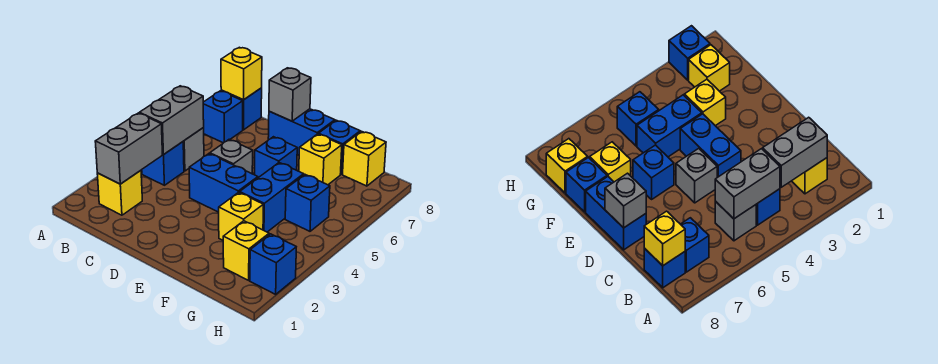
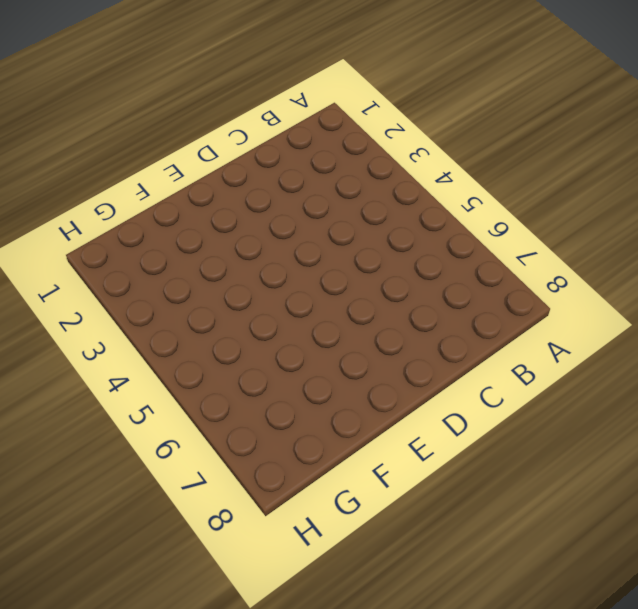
none -> yellow 1x1 brick [97,171,142,215]
none -> blue 1x1 brick [142,142,184,185]
none -> grey 1x1 brick [183,128,204,171]

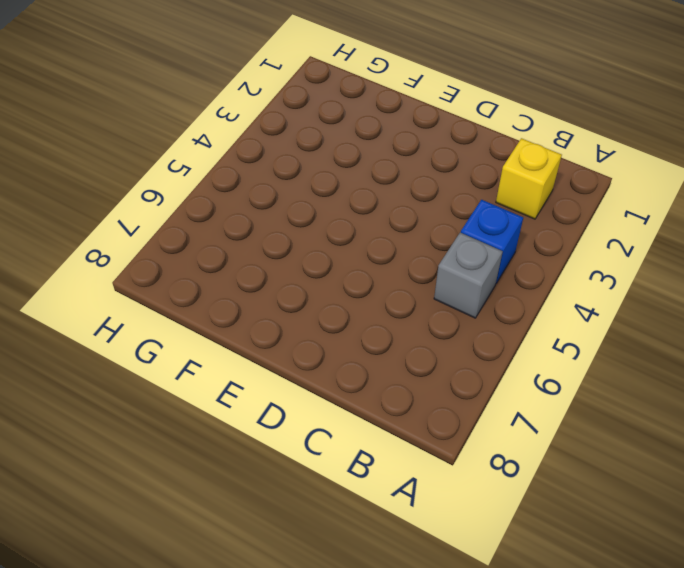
none -> blue 1x1 brick [203,91,243,143]
none -> blue 1x1 brick [221,88,262,130]
none -> blue 1x2 brick [189,154,258,212]

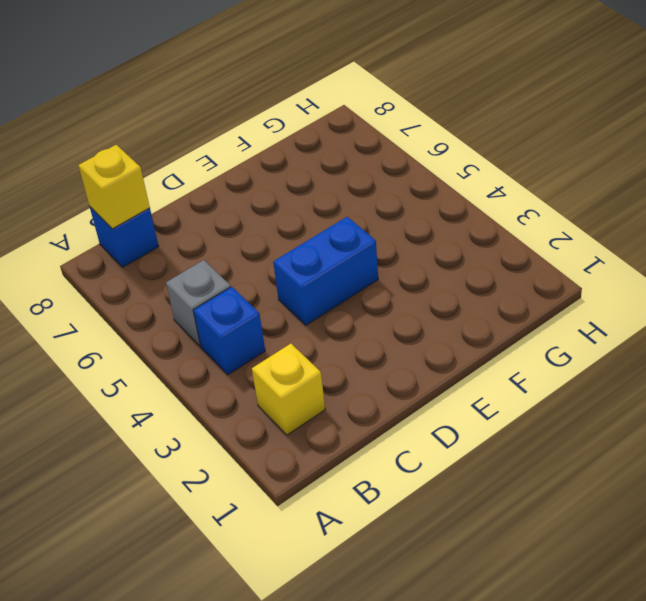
none -> blue 1x1 brick [203,91,243,143]
none -> grey 1x1 brick [210,139,253,174]
none -> blue 1x2 brick [268,109,335,155]

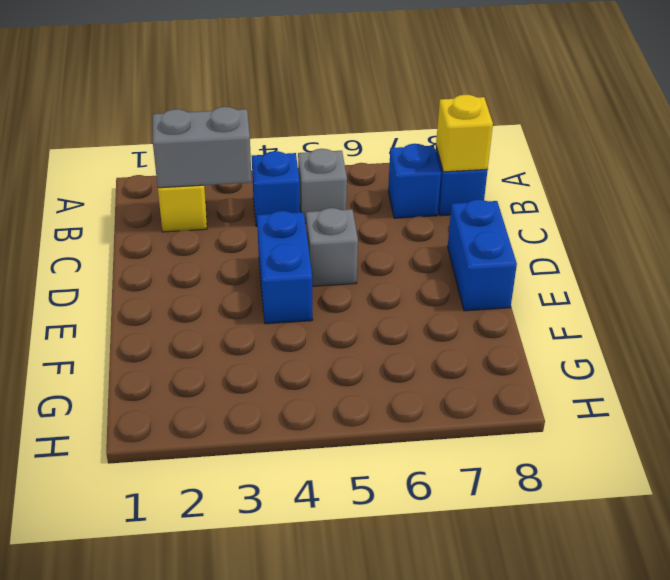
none -> blue 1x1 brick [255,137,297,178]
none -> yellow 1x1 brick [219,192,263,240]
none -> blue 1x2 brick [240,163,304,232]

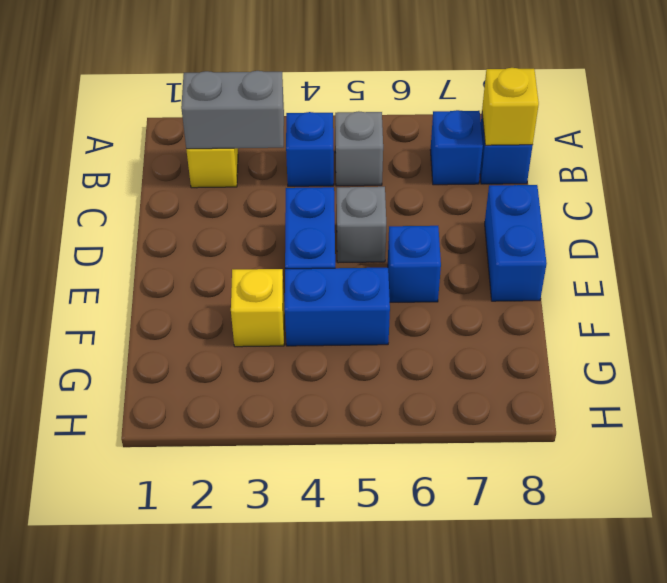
none -> yellow 1x1 brick [299,134,342,185]
none -> blue 1x1 brick [318,120,360,174]
none -> yellow 1x1 brick [223,221,269,280]

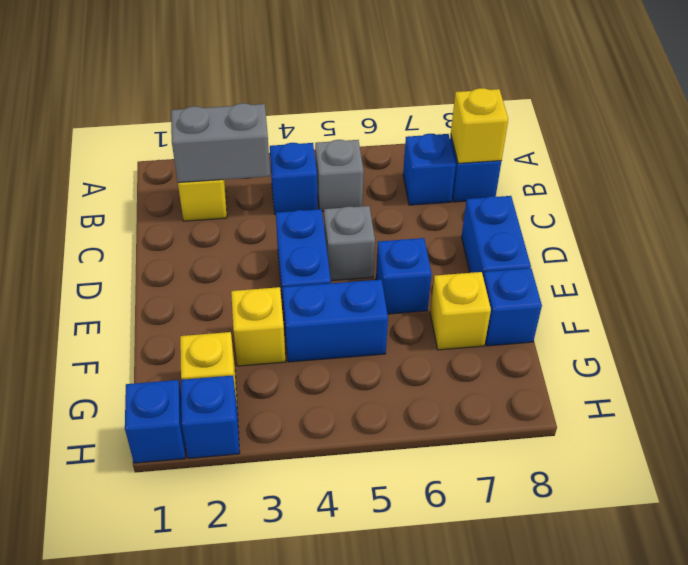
blue 1x1 brick [125,380,186,463] -> blue 1x1 brick moved to [285,175,330,231]
none -> yellow 1x1 brick [343,131,386,186]
none -> grey 1x2 brick [139,86,204,154]
none -> grey 1x1 brick [269,68,311,121]

